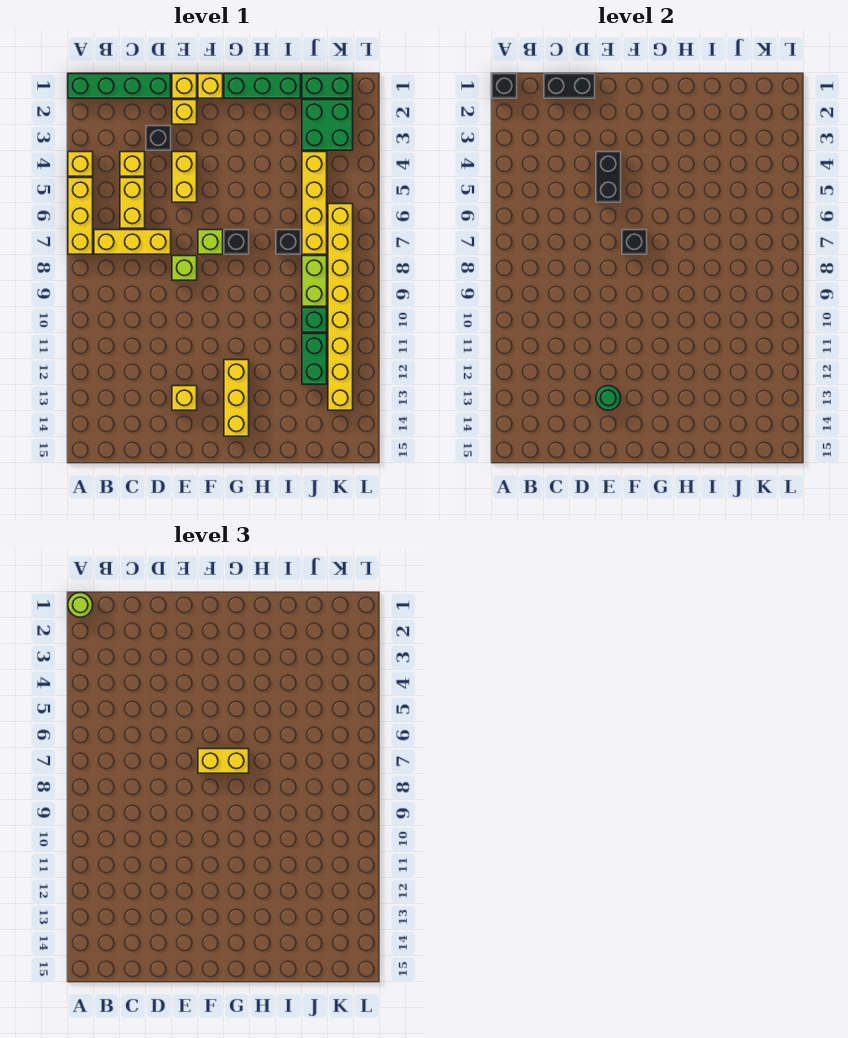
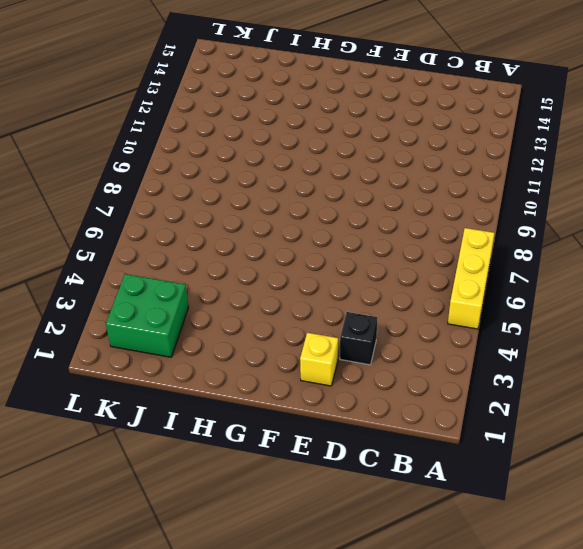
none -> green 1x4 brick [68,74,171,98]
none -> yellow 1x1 brick [68,152,93,176]
none -> yellow 1x3 brick [94,230,171,254]
none -> yellow 1x1 brick [120,152,145,176]

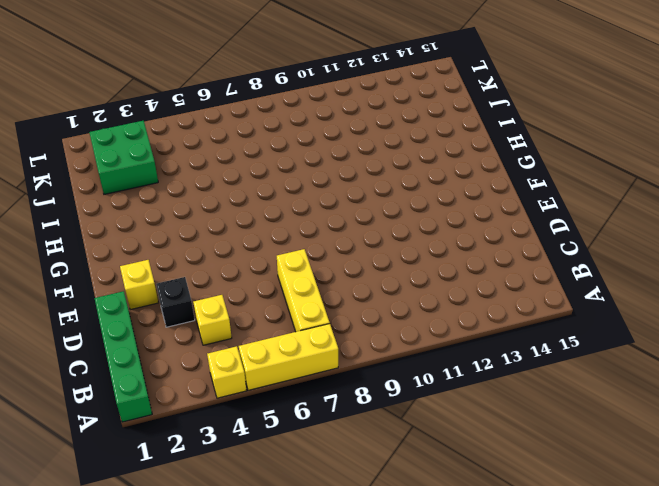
none -> yellow 1x2 brick [120,178,145,228]
none -> yellow 1x1 brick [172,74,197,98]
none -> yellow 1x2 brick [172,152,197,202]
none -> lime 1x1 brick [172,256,197,280]

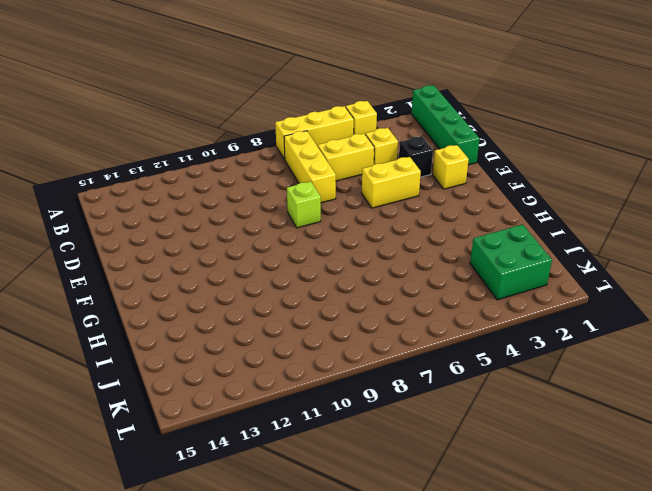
none -> yellow 1x1 brick [172,74,197,98]
none -> yellow 1x1 brick [172,386,197,410]
none -> yellow 1x1 brick [198,74,223,98]
none -> lime 1x1 brick [198,230,223,254]

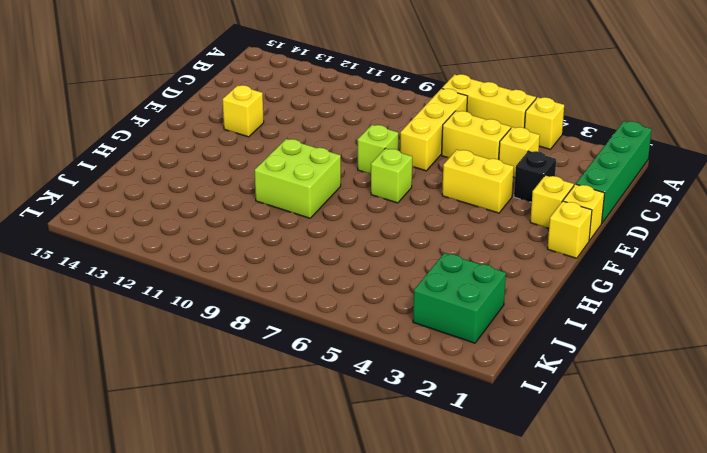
lime 2x2 brick [255,139,341,218] -> none
none -> green 1x3 brick [224,74,301,98]
none -> black 1x1 brick [224,230,249,254]
none -> yellow 1x3 brick [224,360,249,436]
none -> black 1x1 brick [276,230,301,254]

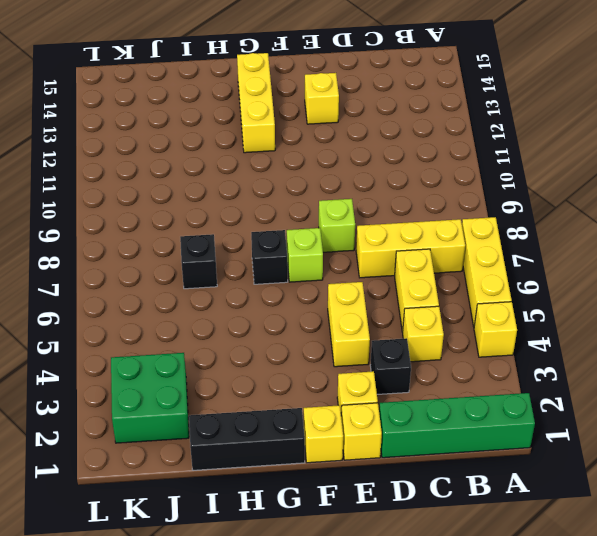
black 1x3 brick [189,408,305,470] -> green 1x3 brick [224,74,301,98]
none -> green 1x2 brick [302,74,353,98]
none -> yellow 1x4 brick [302,152,327,254]
none -> lime 1x2 brick [302,256,327,306]
none -> green 1x1 brick [302,308,327,332]

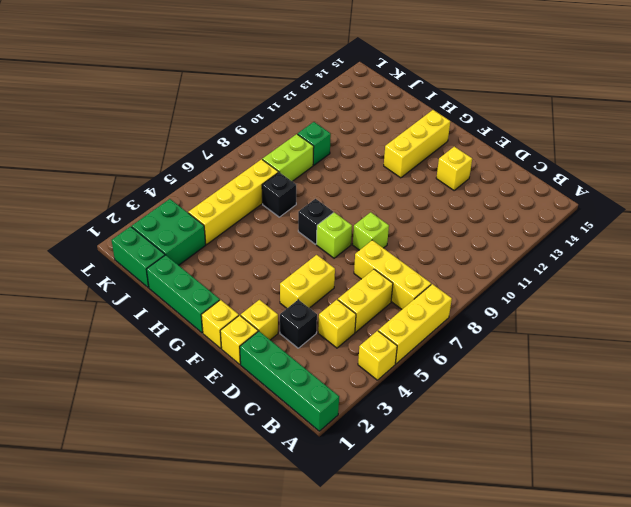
none -> green 1x2 brick [302,334,327,384]
none -> yellow 1x8 brick [328,204,353,410]
none -> black 1x1 brick [492,74,517,98]
none -> black 1x2 brick [544,74,595,98]

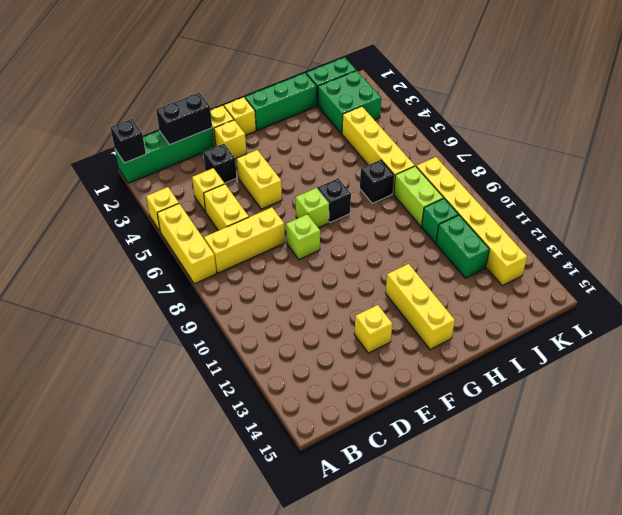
yellow 1x6 brick [416,157,527,286] -> yellow 1x8 brick [328,204,353,410]
none -> black 1x2 brick [596,152,621,202]
none -> green 1x1 round brick [596,386,621,410]
none -> black 1x1 brick [622,230,647,254]
none -> lime 1x1 round brick [68,593,93,617]

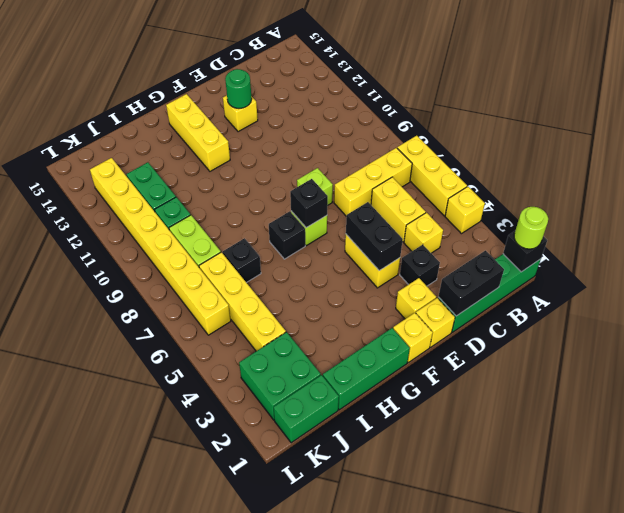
none -> yellow 1x2 brick [198,749,249,773]

